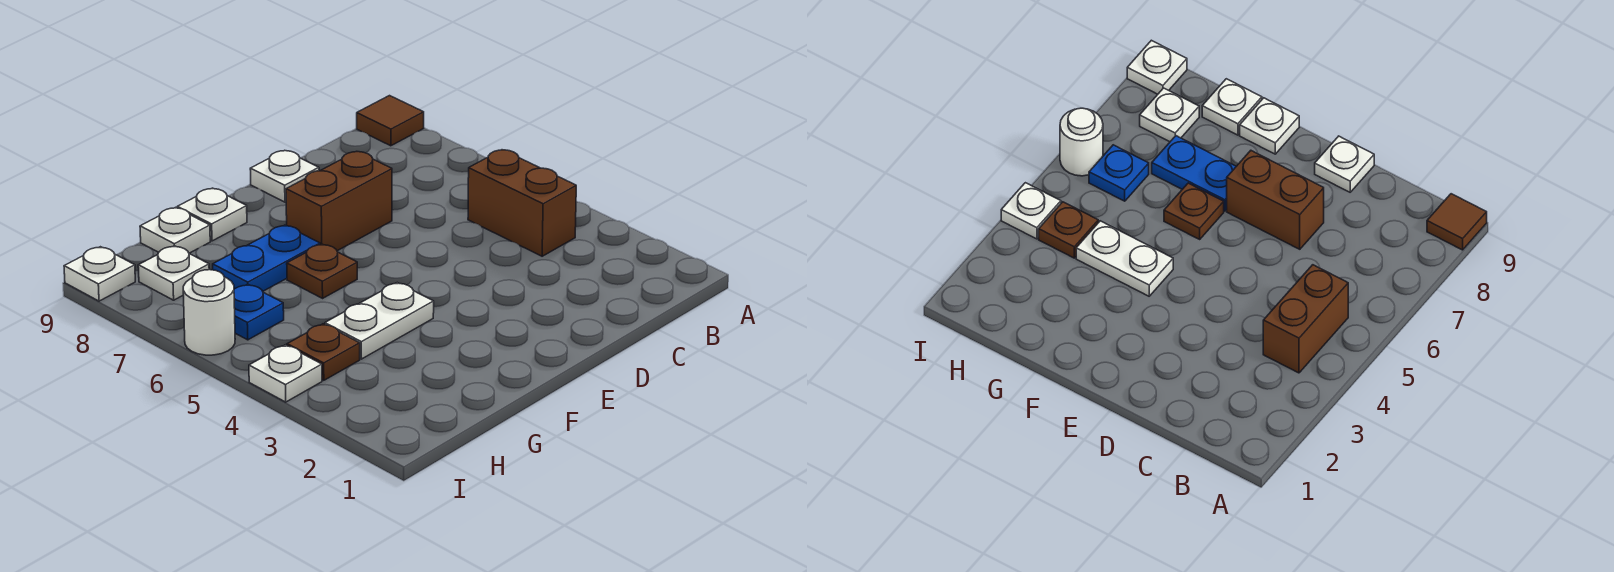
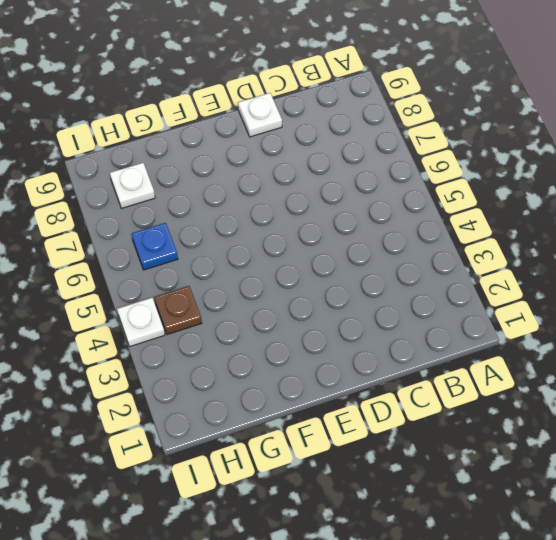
none -> brown 1x1 tile [357,96,424,146]
none -> brown 1x2 brick [468,150,576,256]
none -> brown 1x2 brick [286,152,392,251]

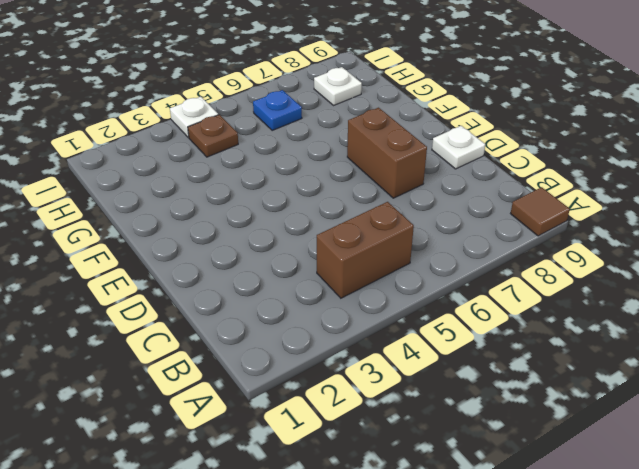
none -> white 1x2 plate [325,283,434,359]
none -> brown 1x1 plate [287,244,357,298]
none -> blue 1x2 plate [213,225,320,291]

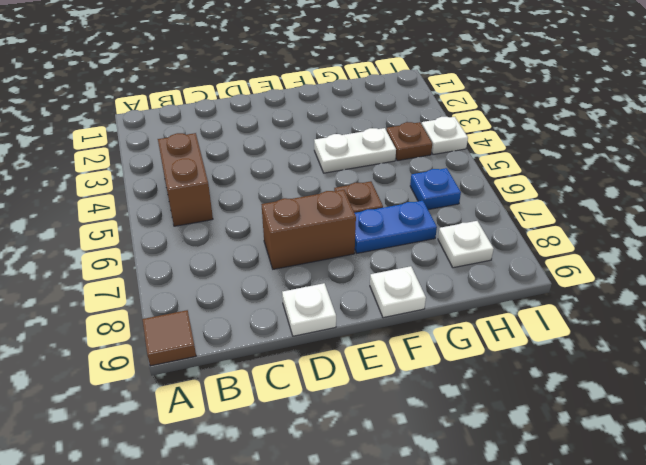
none -> white 1x1 plate [140,207,210,253]
none -> white 1x1 round brick [183,270,235,355]
none -> white 1x1 plate [64,247,135,301]

